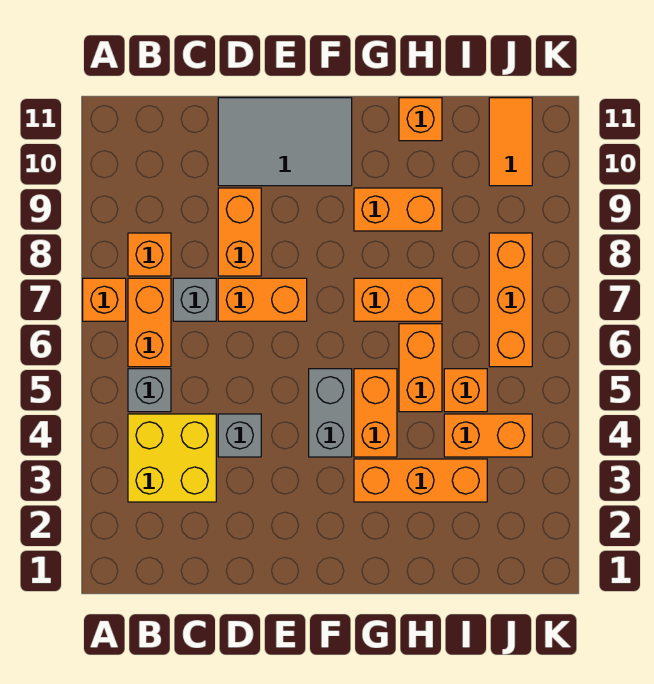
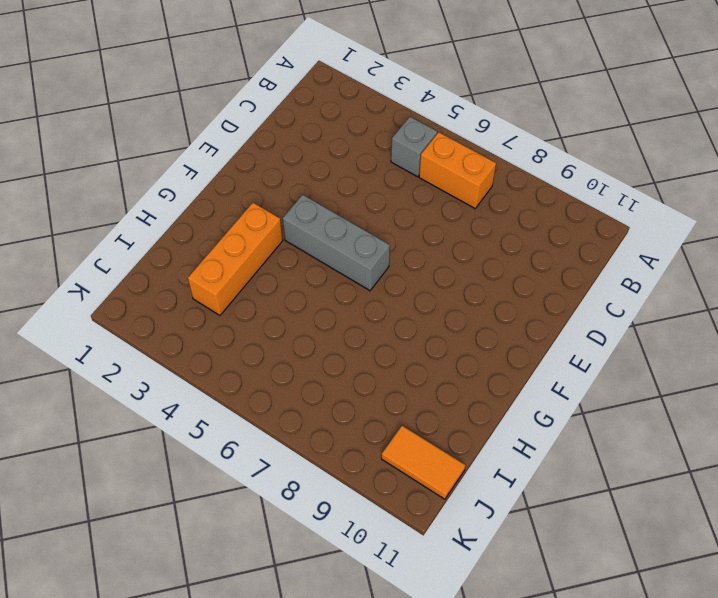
grey 1x3 brick [283,195,390,290] -> grey 1x2 brick [309,369,352,457]
none -> orange 1x1 brick [83,278,126,321]
none -> yellow 2x2 brick [128,414,216,502]
none -> orange 1x1 brick [128,233,171,276]

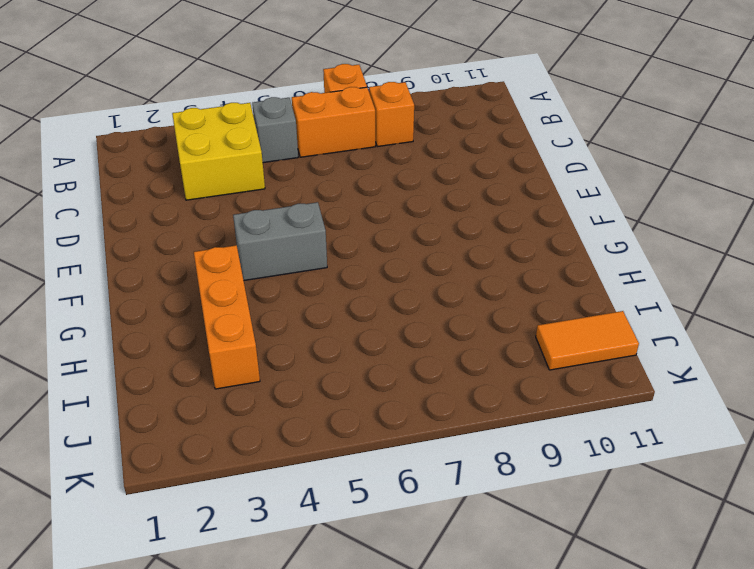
none -> grey 1x1 brick [173,278,216,321]
none -> grey 1x1 brick [218,414,261,457]
none -> orange 1x2 brick [218,278,307,321]

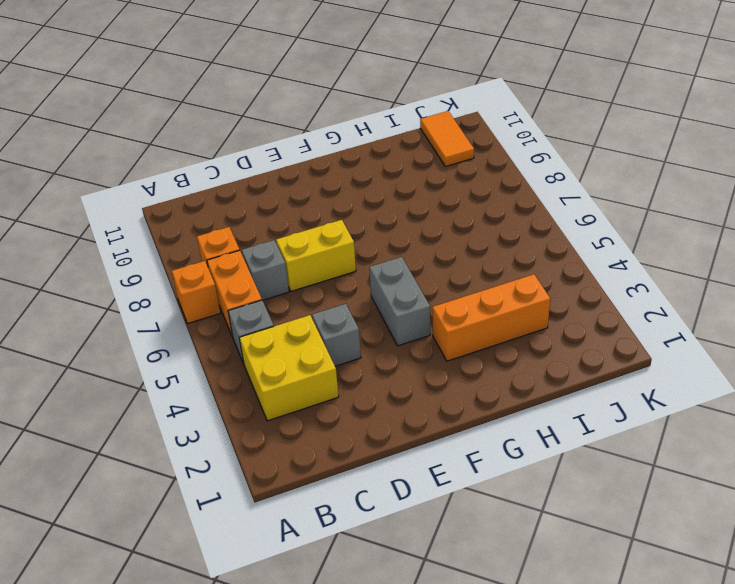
yellow 1x2 brick [276,220,356,291] -> orange 1x2 brick [218,278,307,321]
none -> orange 1x2 brick [218,188,261,276]
none -> grey 2x3 tile [218,98,352,186]
none -> orange 1x2 brick [354,369,397,457]

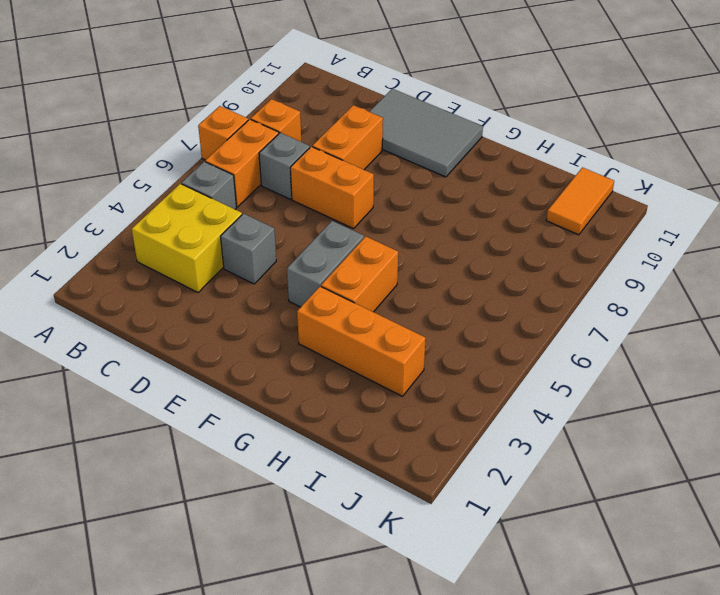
none -> orange 1x2 brick [354,278,442,321]
none -> orange 1x2 brick [354,188,442,231]
none -> orange 1x2 brick [399,324,442,412]

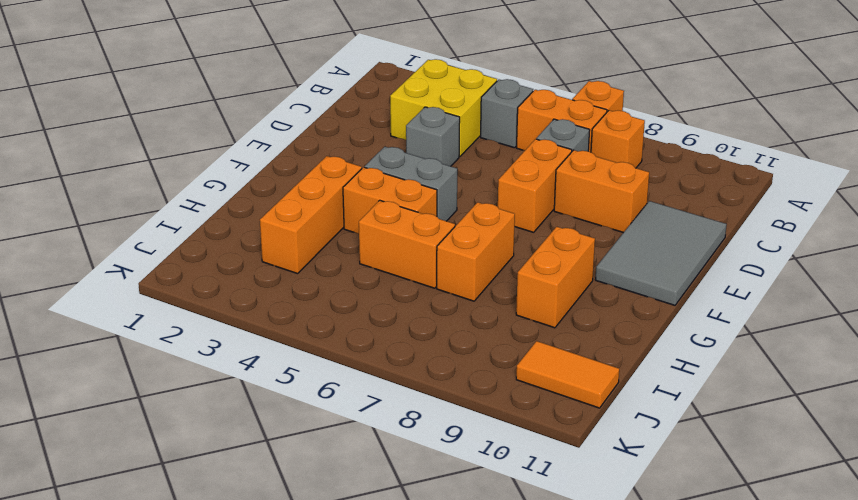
none -> orange 1x1 brick [399,98,442,141]
none -> orange 1x2 brick [444,414,532,457]
none -> orange 1x1 brick [444,369,487,412]

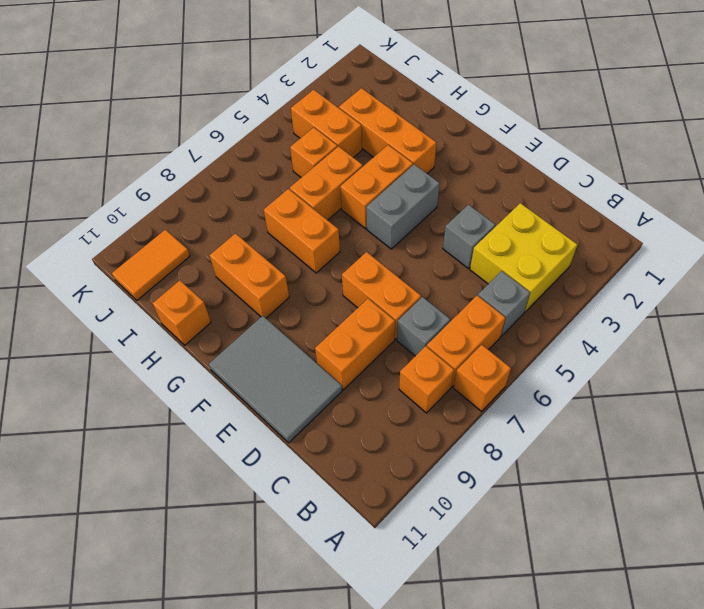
none -> orange 1x3 brick [489,233,532,367]

